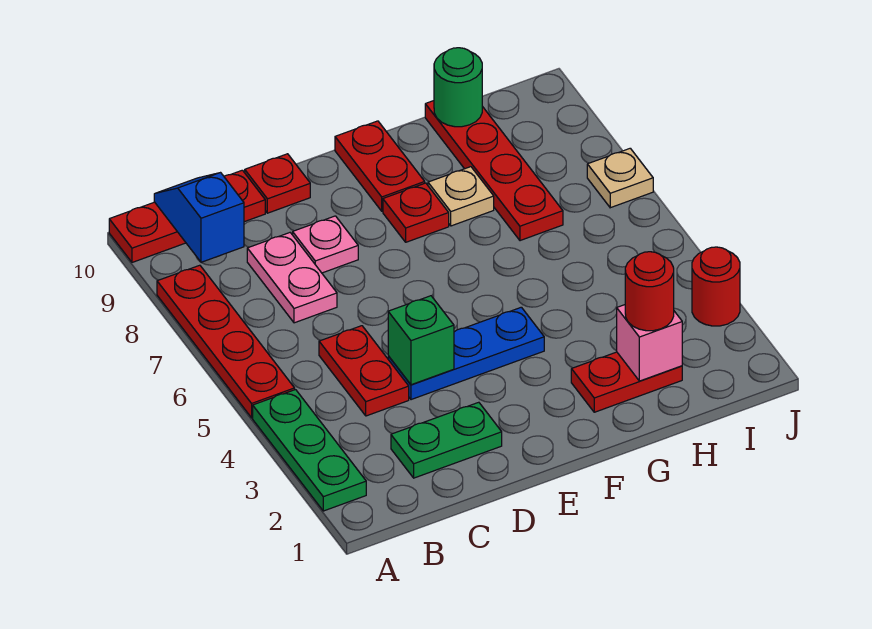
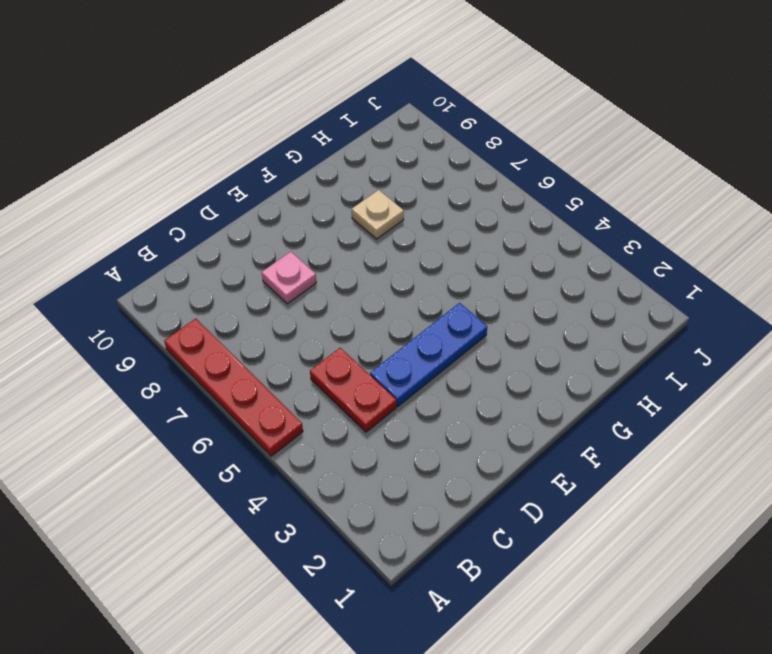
none -> green 1x3 plate [253,390,366,511]
none -> red 1x3 plate [109,170,265,262]
none -> green 1x2 plate [391,402,502,478]

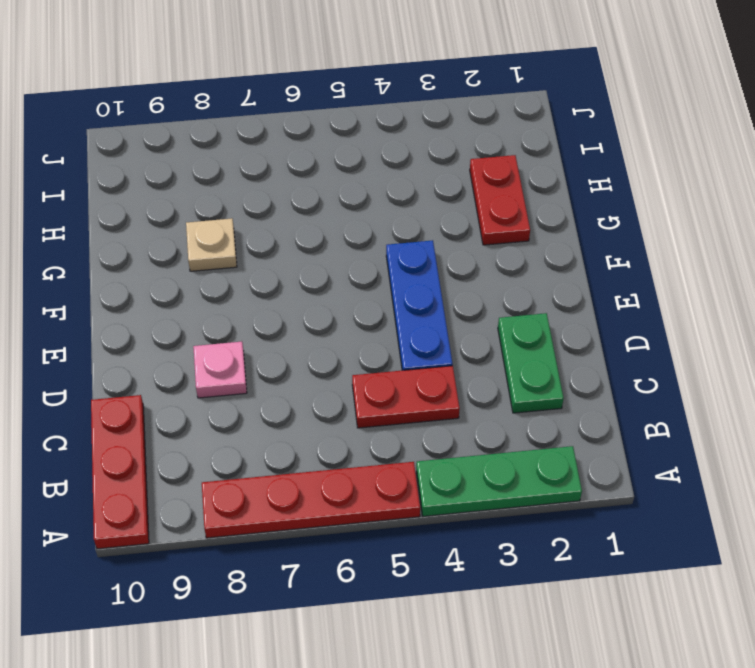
none -> pink 1x2 plate [247,233,337,323]
none -> red 1x1 plate [245,154,310,213]
none -> red 1x1 plate [383,183,449,242]

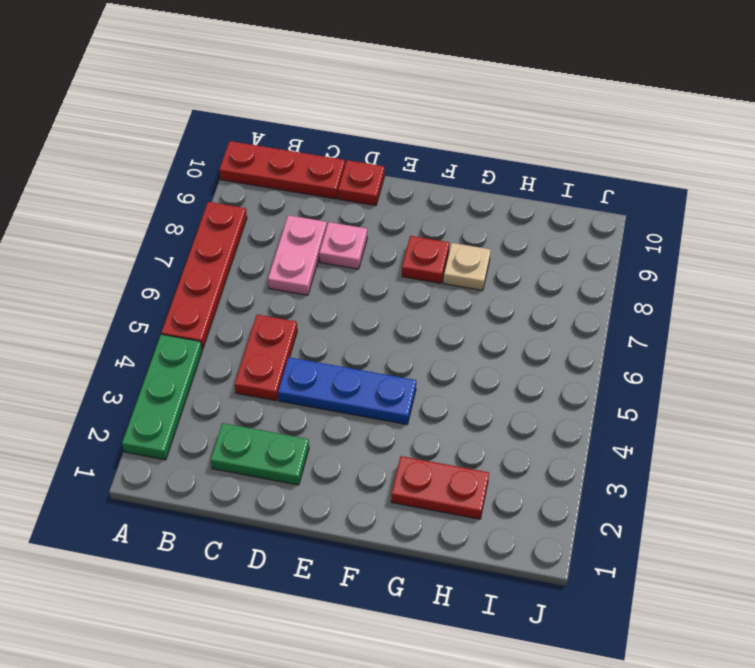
none -> red 1x2 plate [335,121,425,211]
none -> red 1x4 plate [425,101,563,241]
none -> red 1x1 round brick [692,247,740,326]

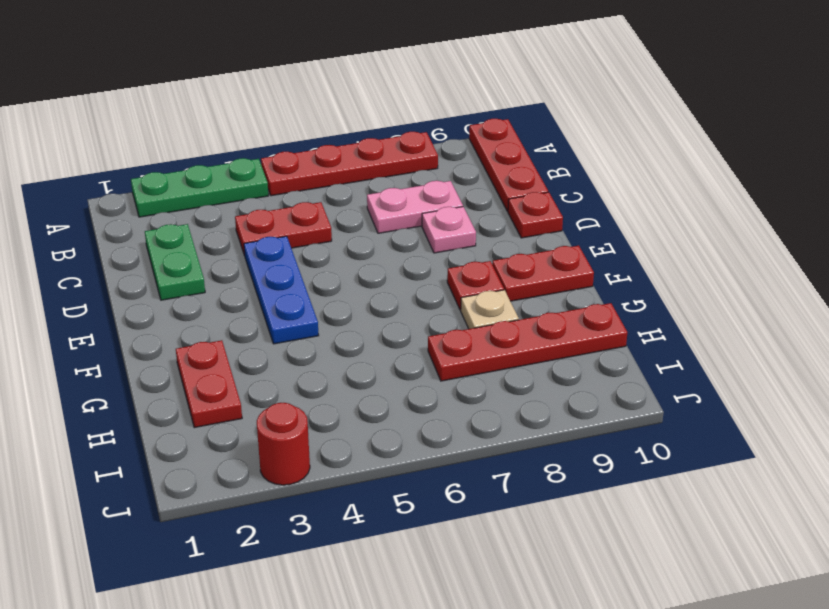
none -> tan 1x1 plate [587,148,653,208]
none -> blue 1x2 slope [154,173,244,262]
none -> green 1x1 brick [388,296,454,385]

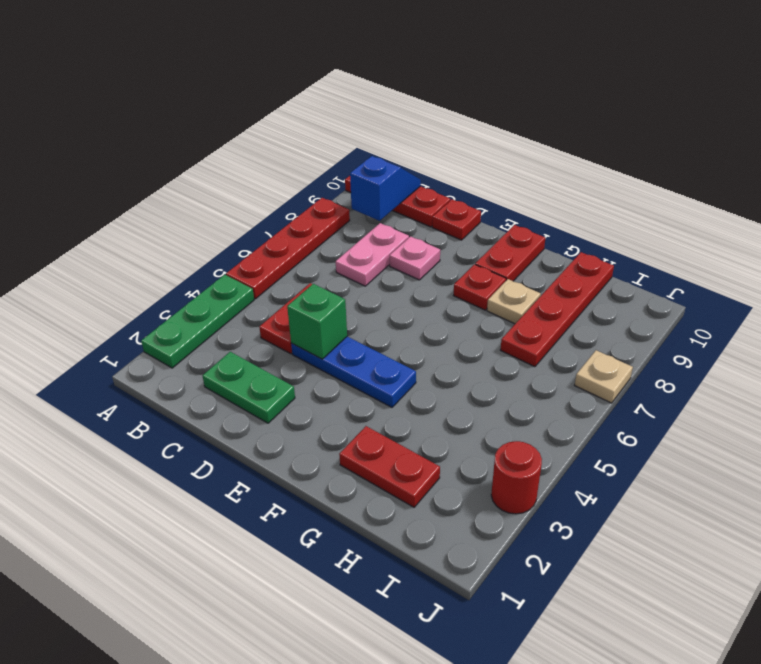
none -> pink 1x1 brick [617,305,682,381]
none -> green 1x1 round brick [434,48,482,127]
none -> red 1x1 round brick [625,252,674,331]

